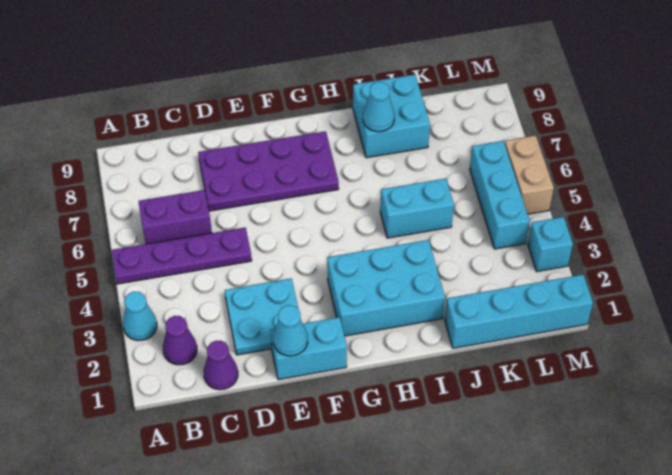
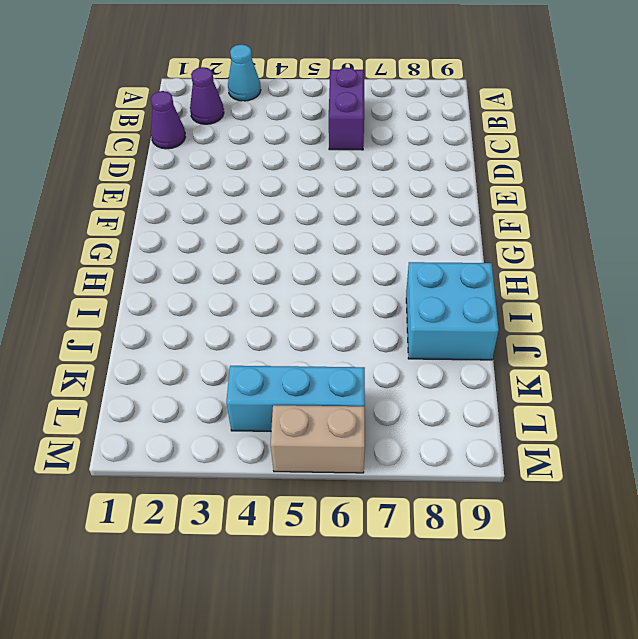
none -> purple 1x4 plate [112,228,252,284]
none -> cyan 2x2 plate [225,278,301,355]
none -> purple 2x4 plate [198,131,339,211]

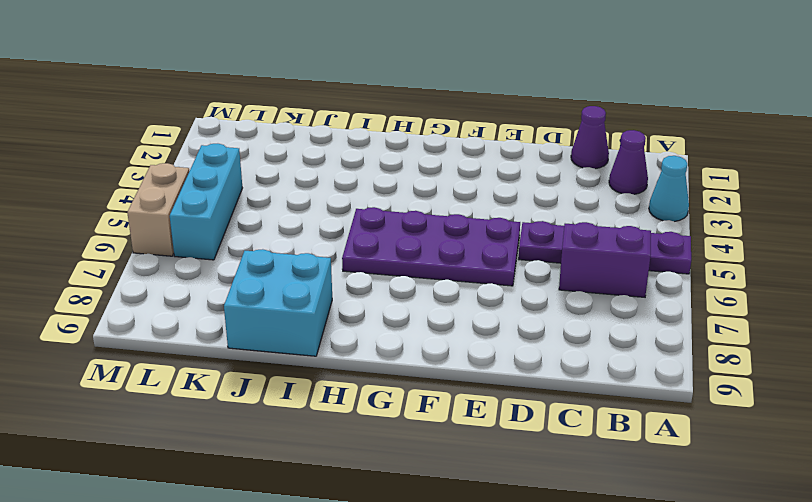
purple 2x4 plate [342,207,520,286] -> purple 2x4 plate moved to [198,131,339,211]
none -> cyan 2x2 plate [225,278,301,355]
none -> cyan 1x2 brick [270,317,347,380]
none -> cyan 2x3 brick [327,240,445,336]

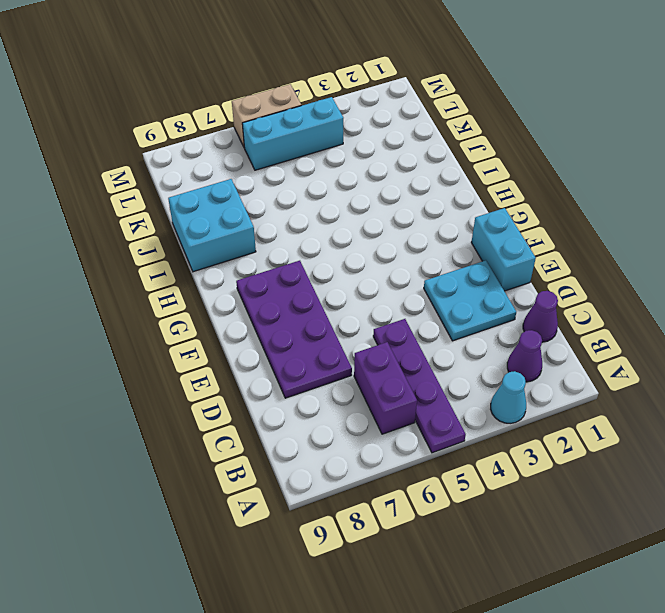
none -> cyan 2x3 brick [327,240,445,336]
none -> cyan 1x2 brick [380,178,454,238]
none -> cyan 1x4 brick [445,275,593,348]

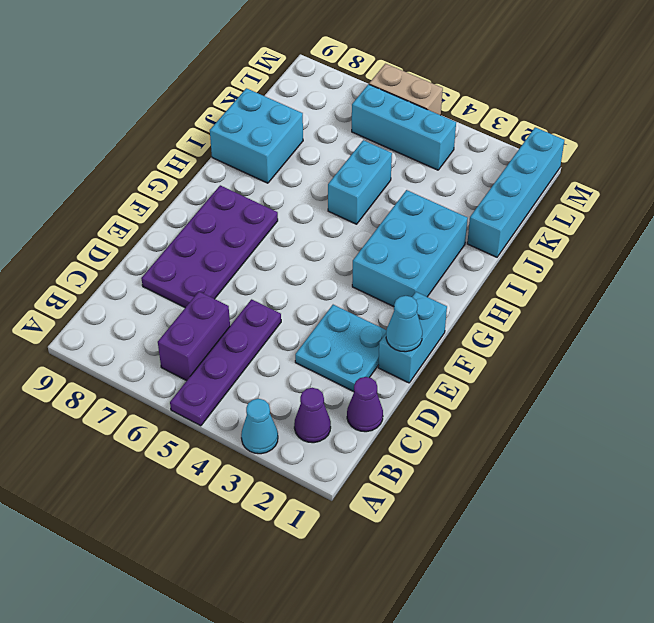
none -> cyan 1x1 brick [528,217,573,271]
none -> cyan 1x1 cone [363,82,395,132]

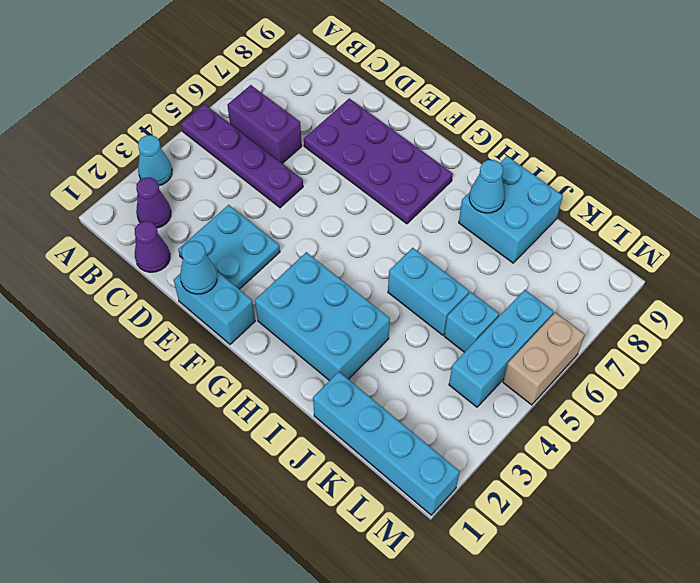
cyan 1x1 brick [444,292,499,352] -> cyan 1x1 brick moved to [528,217,573,271]

